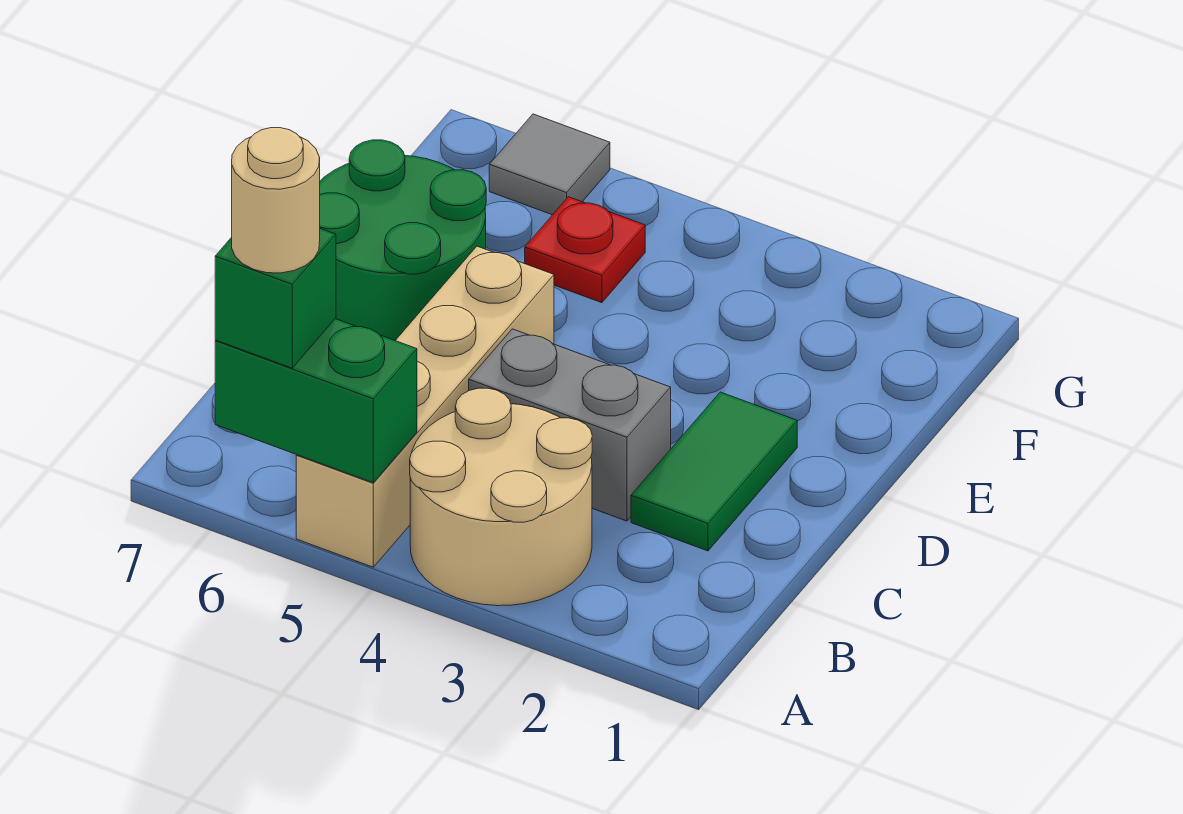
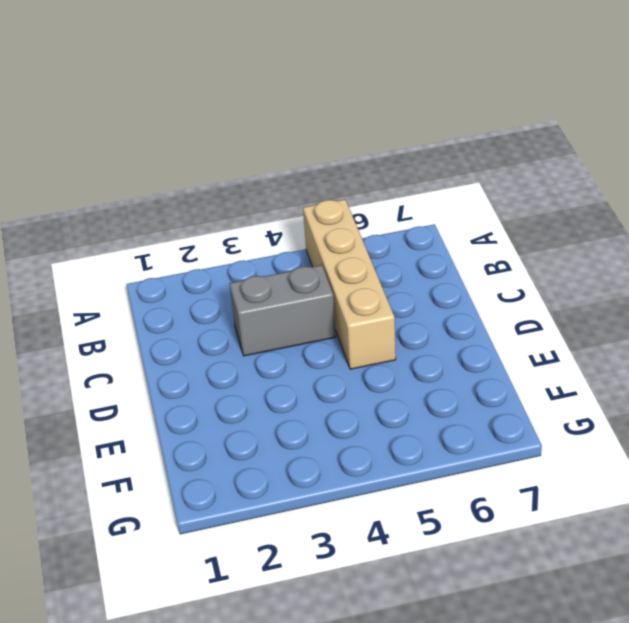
none -> tan 2x2 round brick [410,388,592,606]
none -> green 1x2 tile [631,392,797,551]

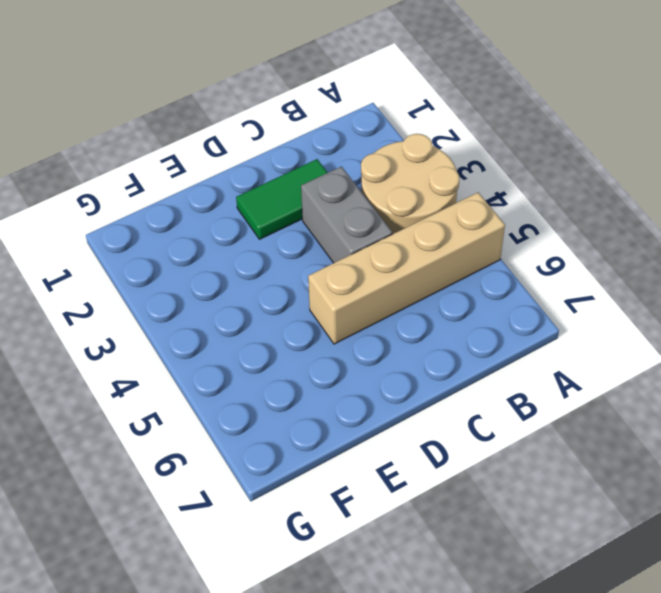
none -> green 2x2 round brick [320,140,486,340]
none -> red 1x1 plate [525,197,645,303]

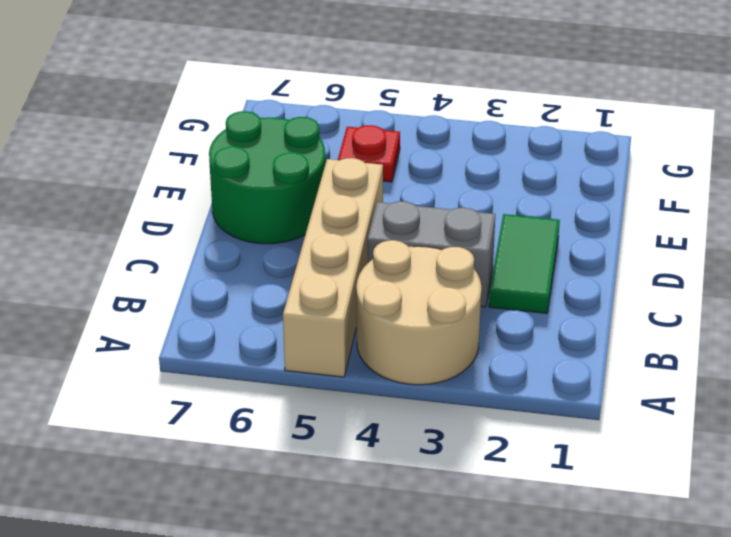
none -> grey 1x1 tile [489,114,610,215]
none -> green 1x2 brick [215,319,417,482]

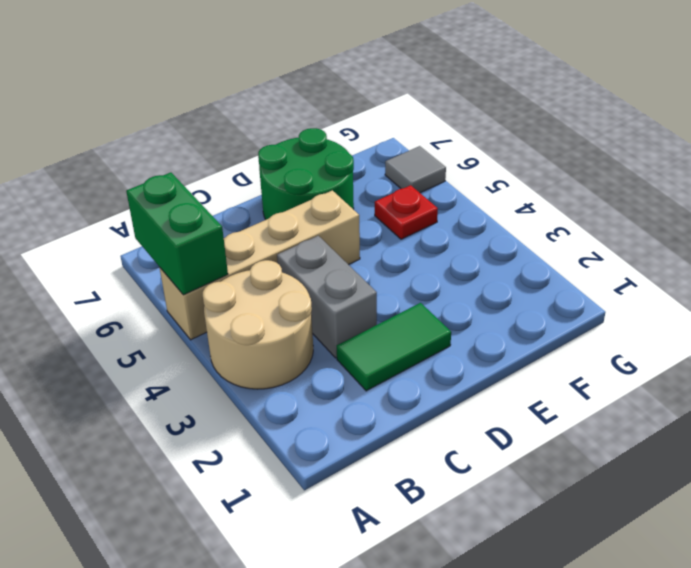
none -> green 1x1 brick [215,229,336,368]
none -> tan 1x1 round brick [232,128,320,273]

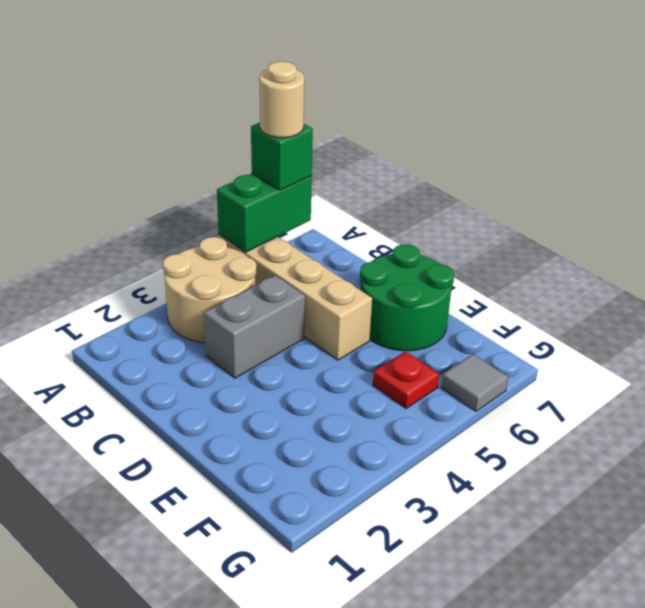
none -> green 1x2 tile [631,392,797,551]

